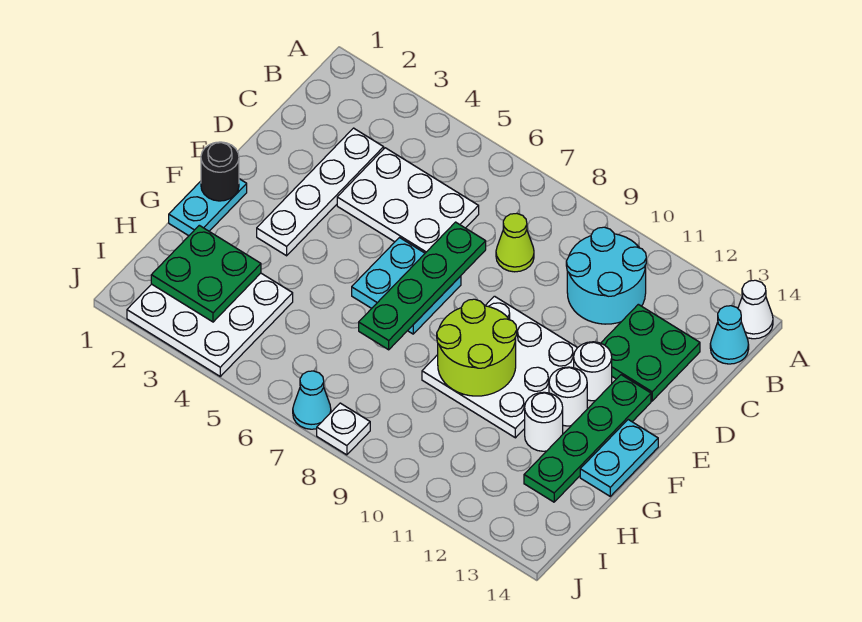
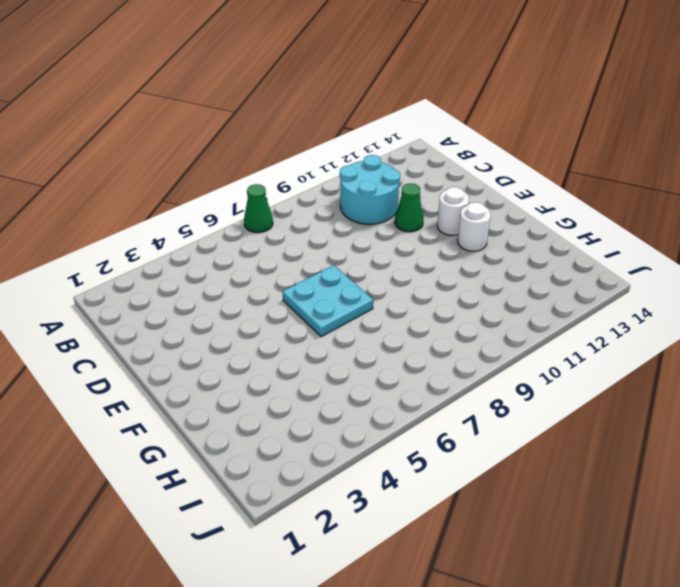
green 1x1 cone [244,184,273,233] -> none
green 1x1 cone [395,183,424,232] -> none
none -> white 1x1 cone [738,280,773,339]
none -> cyan 1x1 cone [710,306,749,364]
none -> white 1x4 plate [257,128,384,256]

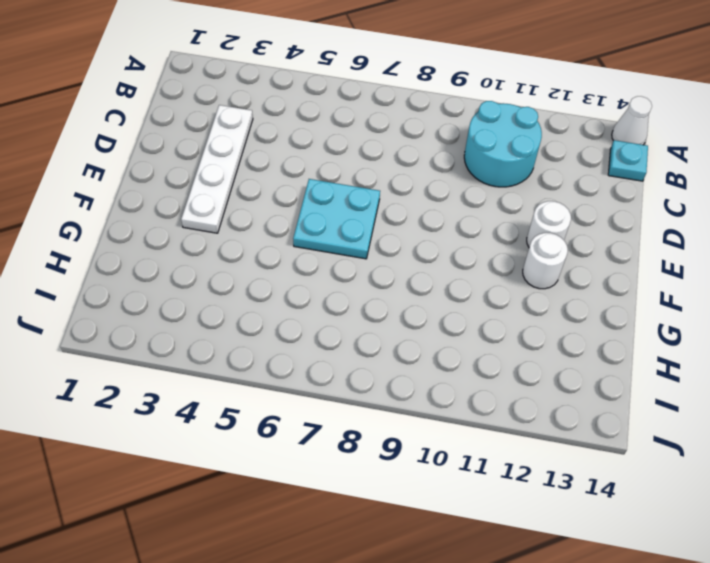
cyan 1x1 plate [608,140,648,181] -> cyan 1x1 cone [710,306,749,364]
none -> white 2x3 plate [337,148,479,253]
none -> lime 1x1 cone [496,213,534,272]
none -> green 2x2 plate [601,304,700,401]

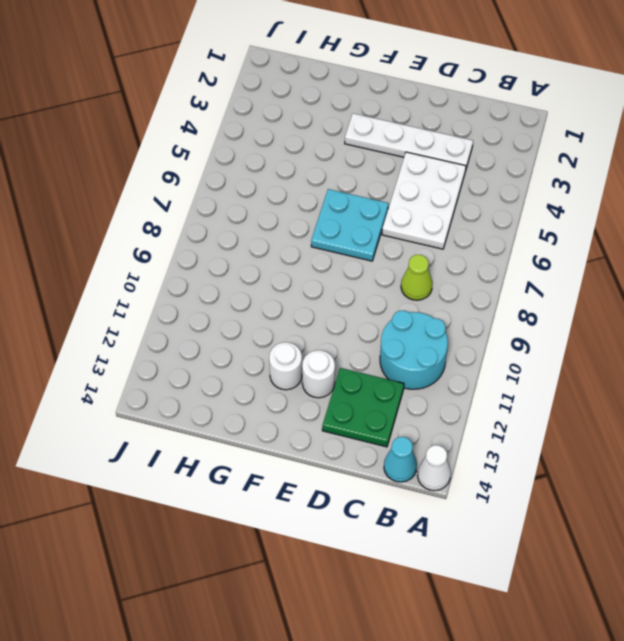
none -> white 3x3 plate [422,296,577,438]
none -> green 1x4 plate [524,375,651,502]
none -> cyan 1x2 plate [169,179,247,236]

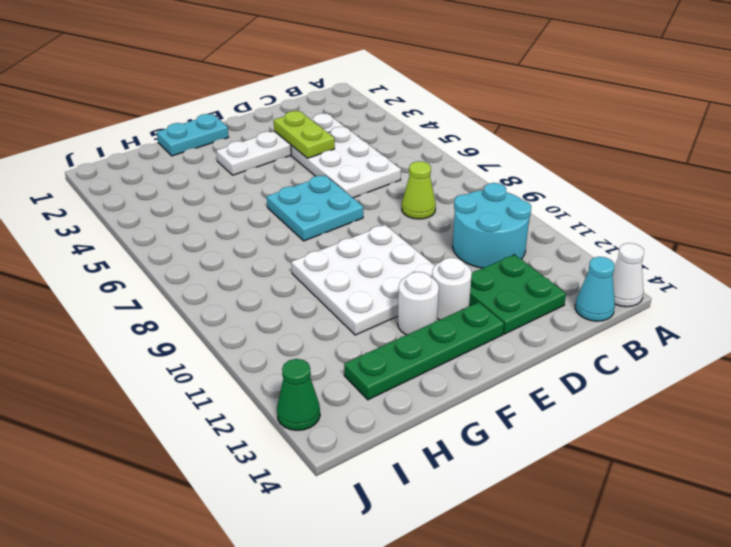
lime 1x2 plate [273,111,335,158] -> none
green 1x1 cone [277,359,320,430] -> none
none -> cyan 1x2 plate [580,420,658,496]
none -> white 1x1 round brick [525,392,563,451]
none -> white 3x3 plate [127,273,293,376]

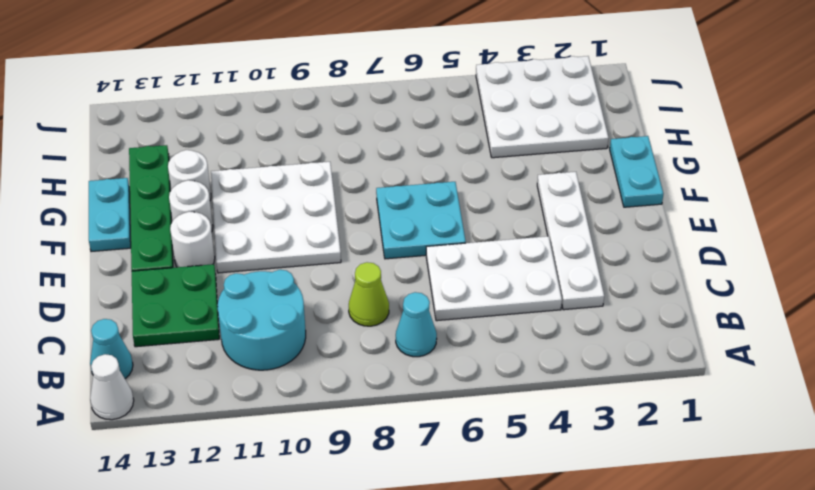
cyan 1x1 cone [396,292,437,357] -> cyan 1x1 cone moved to [293,371,331,429]
none -> white 1x1 plate [317,403,370,455]
none -> green 1x4 plate [359,222,486,350]
none -> black 1x1 round brick [201,142,239,201]

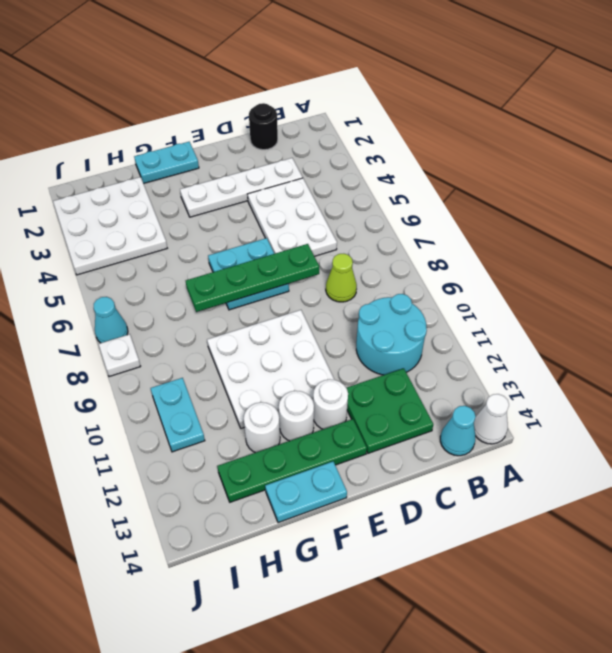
black 1x1 round brick [249,103,278,150] -> black 1x1 round brick moved to [201,142,239,201]
cyan 1x2 plate [151,378,205,452] -> none
none -> lime 2x2 round brick [437,299,517,396]
none -> green 2x2 plate [151,225,261,322]

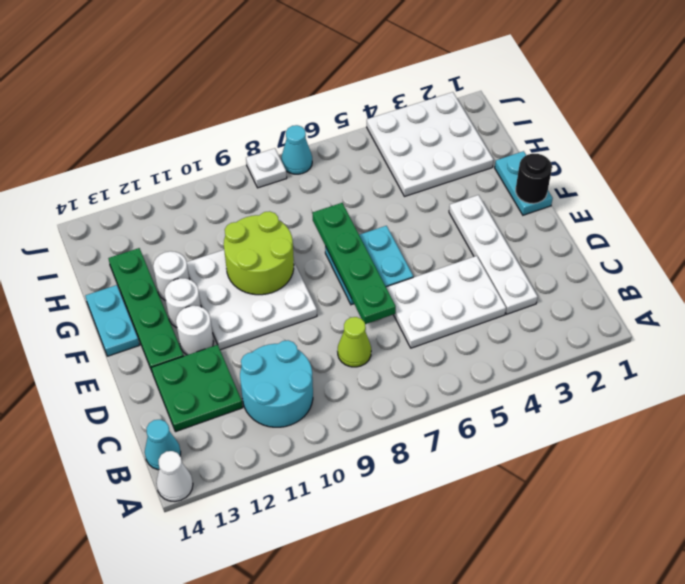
none -> green 2x2 plate [151,225,261,322]

